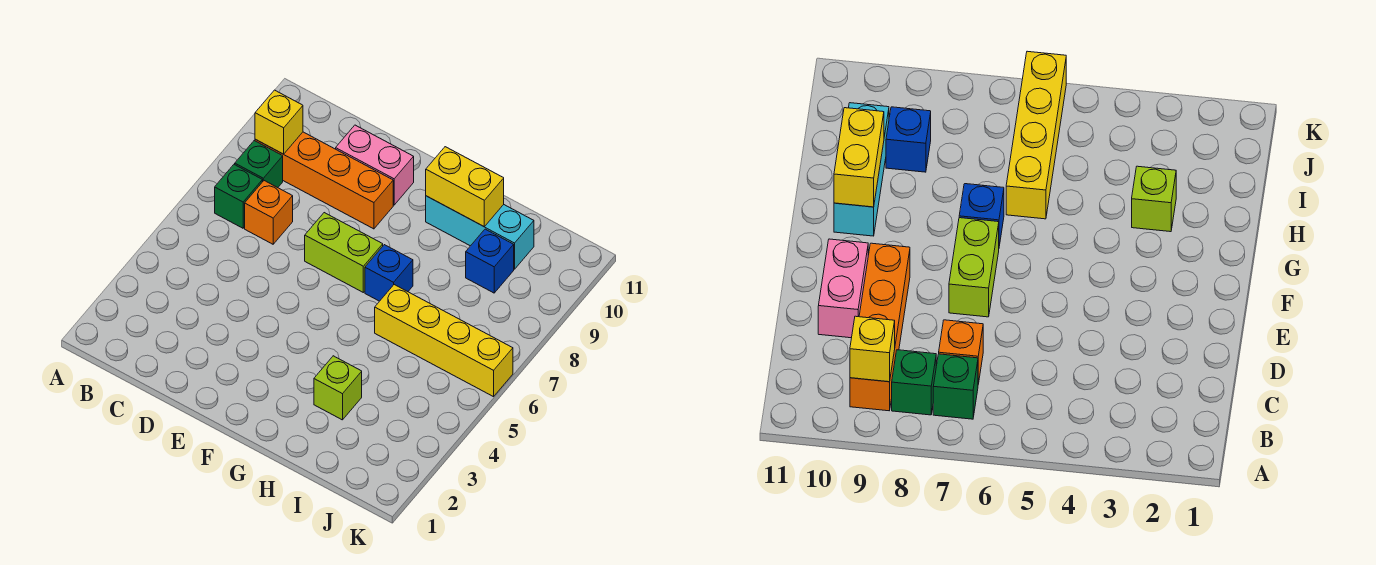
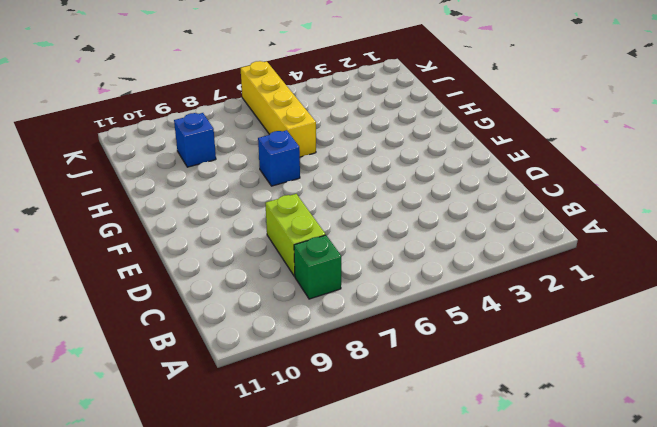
lime 1x2 brick [265,194,325,276] -> lime 1x2 brick moved to [305,213,383,292]
none -> green 1x1 brick [215,164,262,228]
none -> orange 1x4 brick [255,132,393,229]
none -> orange 1x1 brick [245,181,293,244]

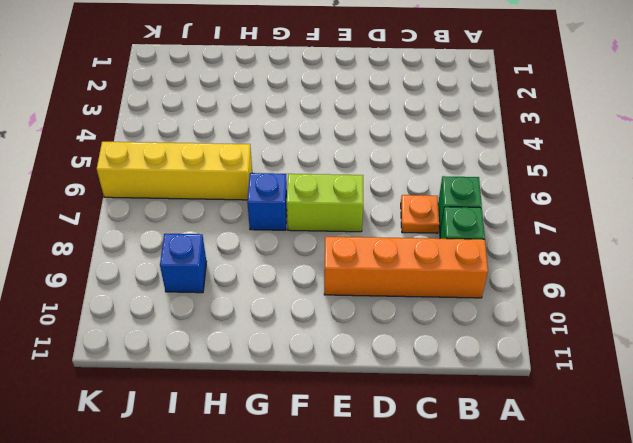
orange 1x1 plate [401,195,439,233] -> orange 1x1 brick [245,181,293,244]
none -> pink 1x2 brick [336,125,414,205]
none -> cyan 1x3 brick [426,196,534,269]
none -> lime 1x1 brick [314,356,362,420]

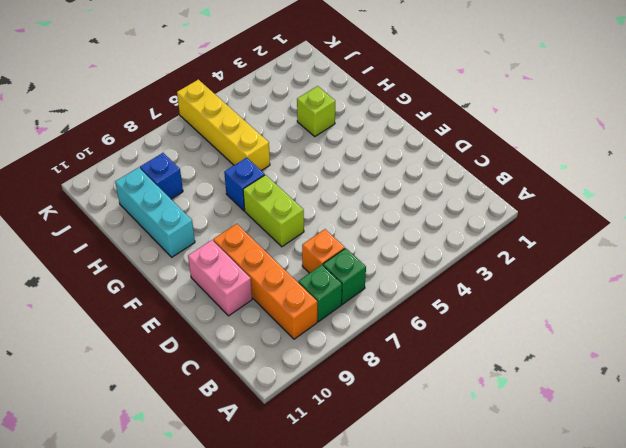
none -> yellow 1x1 brick [255,90,303,154]
none -> yellow 1x2 brick [426,147,504,226]

